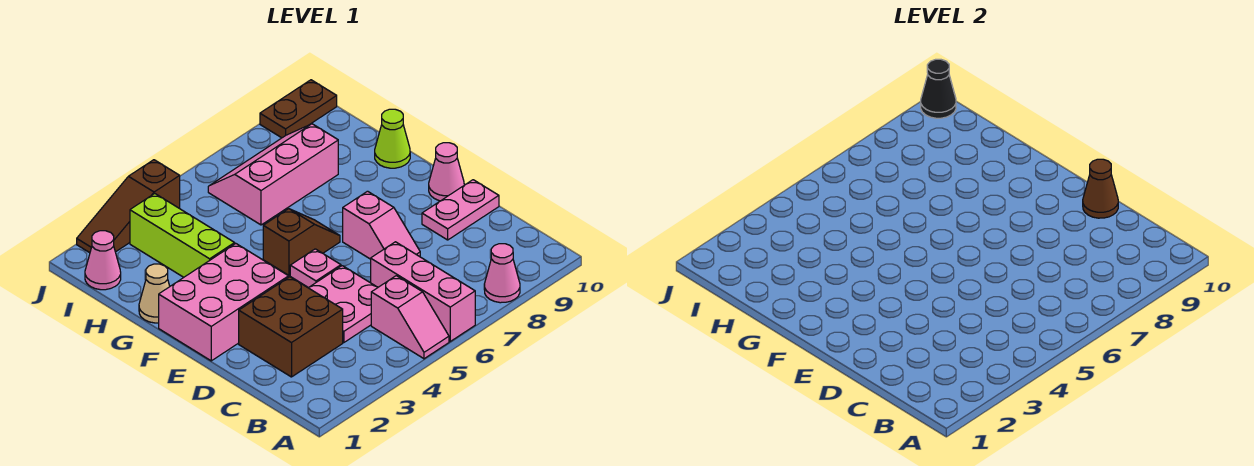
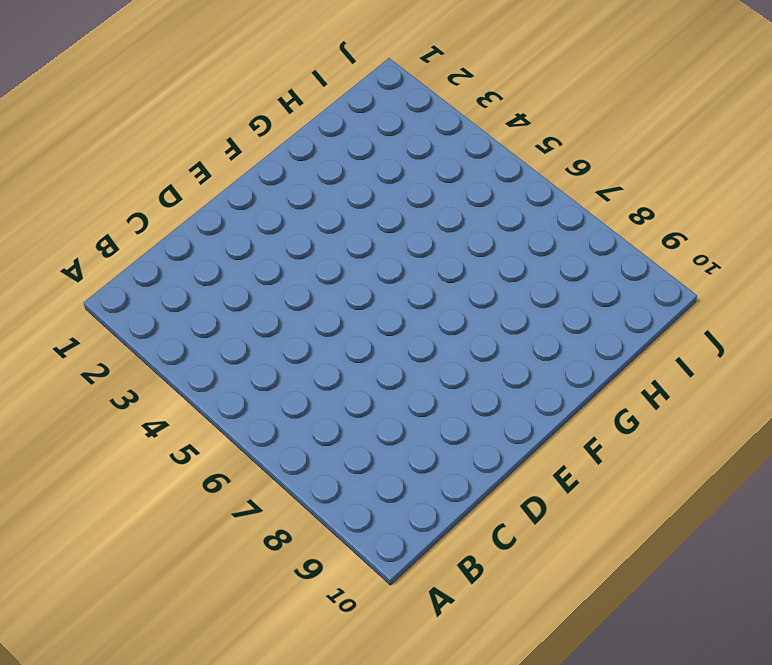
none -> pink 1x2 slope [371,276,449,359]
none -> pink 1x3 brick [371,242,475,341]
none -> pink 1x1 cone [484,244,520,303]

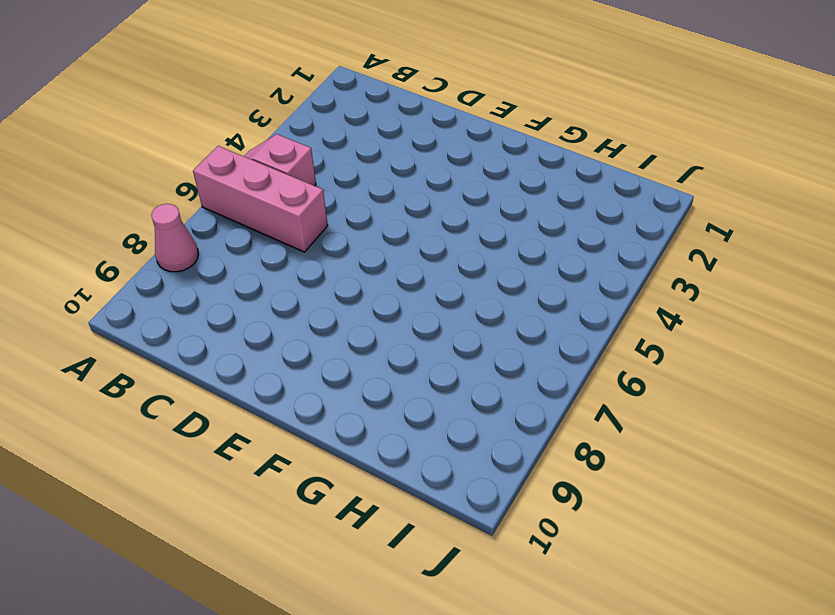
none -> brown 2x2 brick [239,277,343,377]
none -> pink 2x2 plate [309,266,378,343]
none -> pink 1x2 slope [343,191,420,259]

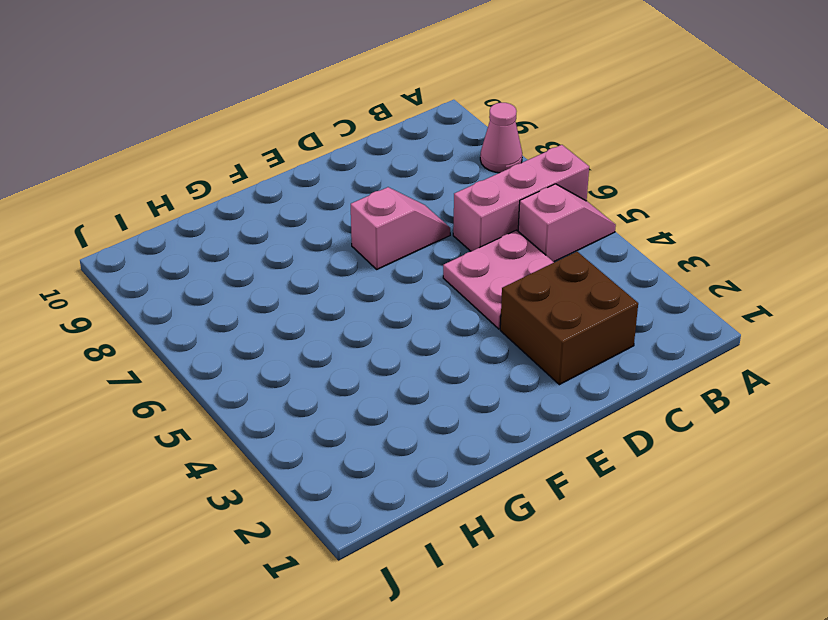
none -> pink 1x2 plate [422,180,499,240]
none -> pink 2x3 brick [159,244,289,361]
none -> pink 1x1 plate [290,249,341,288]

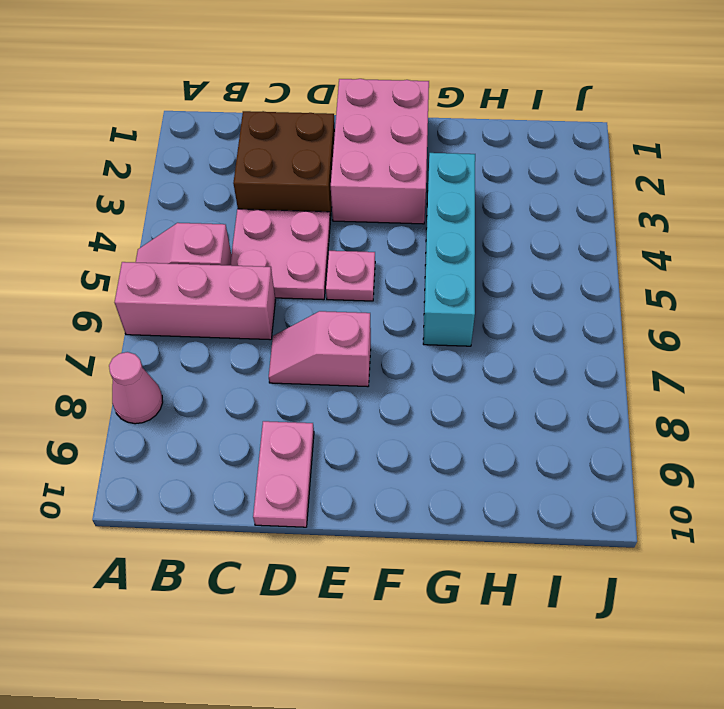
cyan 1x4 brick [423,153,475,346] -> lime 1x3 brick [130,194,235,277]
none -> pink 1x1 cone [429,143,464,201]
none -> brown 1x2 slope [263,209,340,275]
none -> tan 1x1 cone [139,264,170,323]

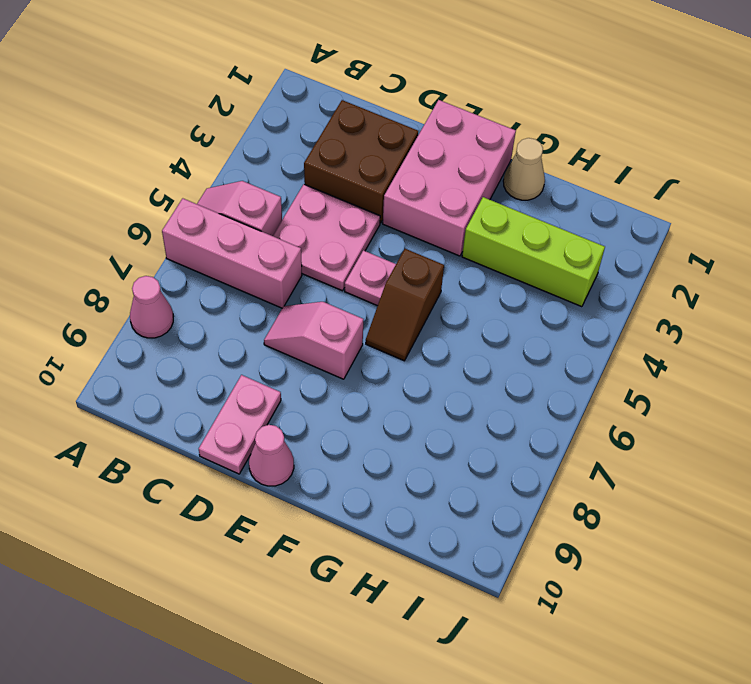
none -> lime 1x1 cone [375,109,410,168]
none -> pink 2x3 slope [208,124,338,225]
none -> pink 1x1 cone [85,231,121,290]

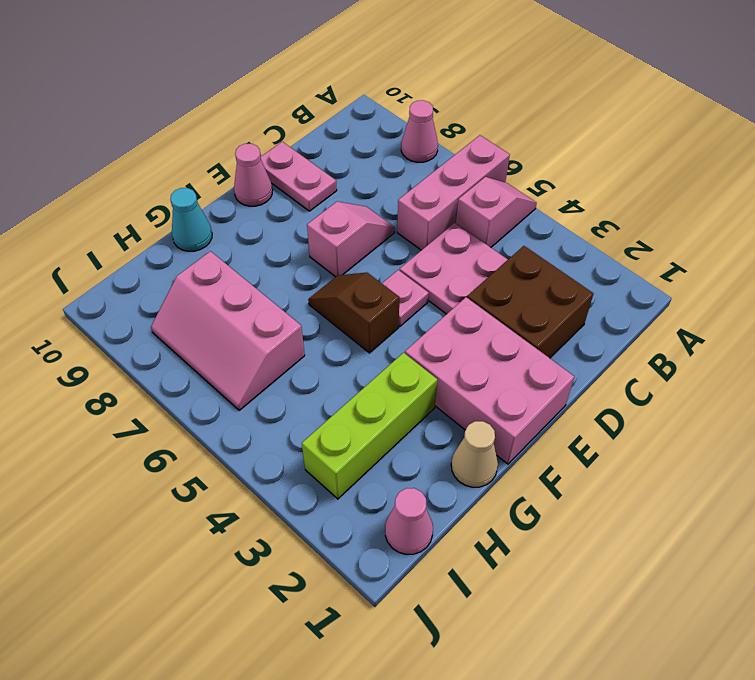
cyan 1x1 cone [170,188,212,251] -> lime 1x1 cone [375,109,410,168]
none -> brown 1x3 slope [77,160,180,253]
none -> brown 1x2 plate [260,80,337,138]
none -> brown 1x1 cone [1083,159,1118,218]

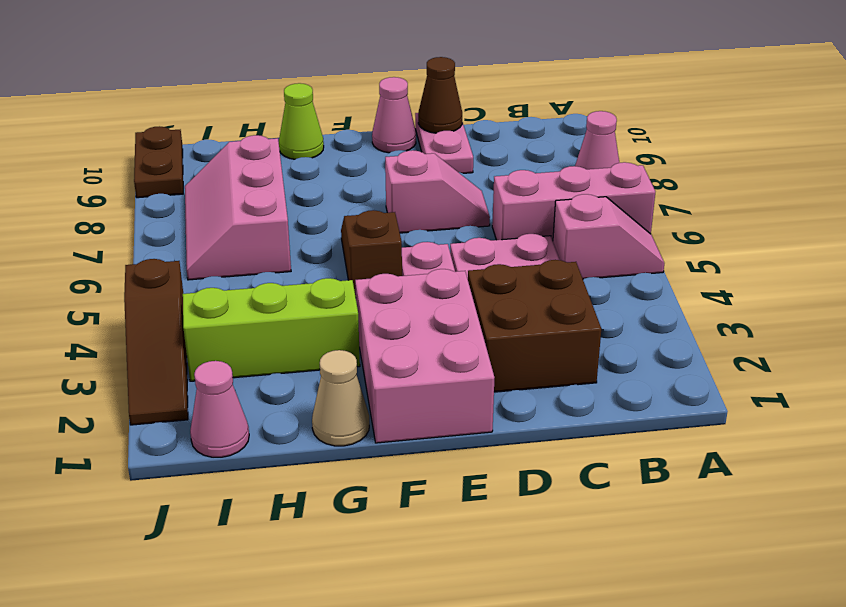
none -> black 1x1 cone [921,59,956,118]

